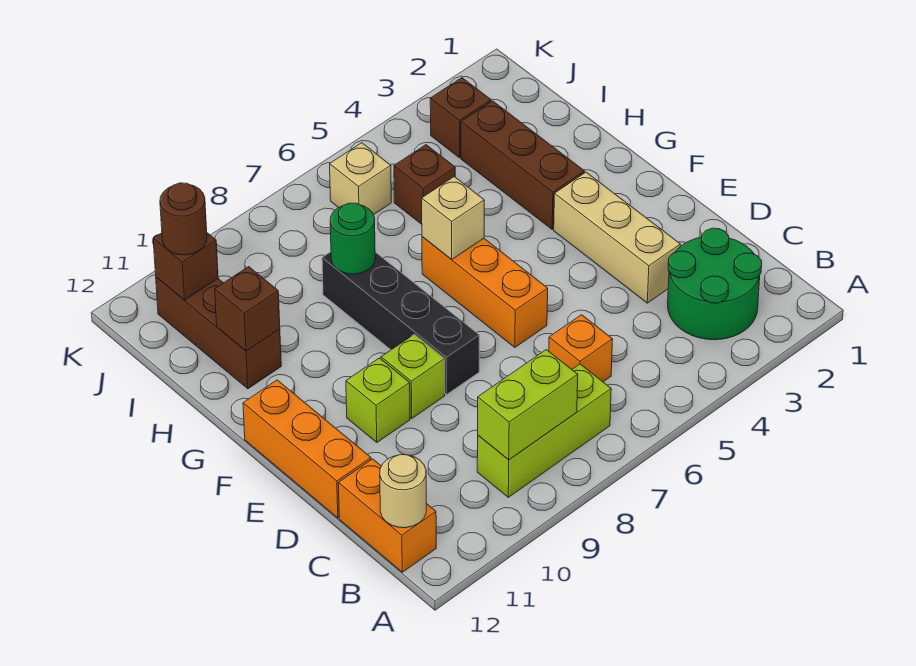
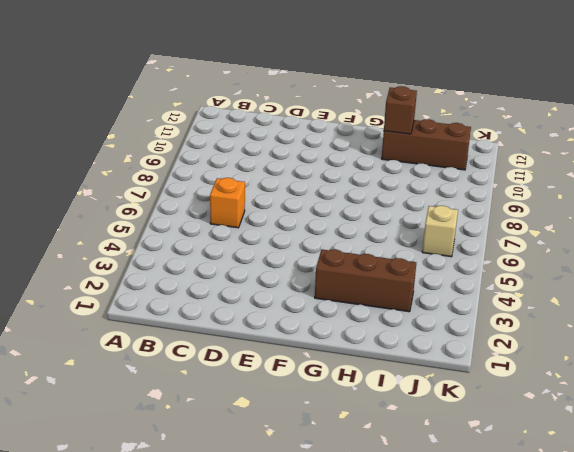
none -> green 2x2 round brick [668,228,762,340]
none -> lime 1x3 brick [477,364,611,497]
none -> orange 1x2 brick [338,459,436,572]

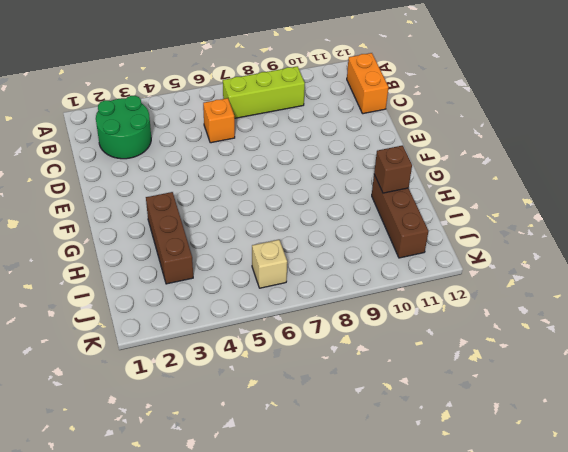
none -> tan 1x3 brick [554,172,681,303]
none -> orange 1x3 brick [243,380,371,518]
none -> orange 1x3 brick [422,237,548,347]

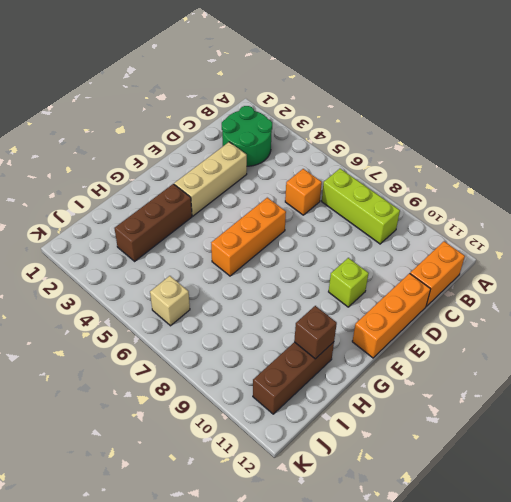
none -> black 1x4 brick [322,252,479,395]
none -> lime 1x1 brick [381,334,445,418]
none -> brown 1x1 brick [394,145,455,224]

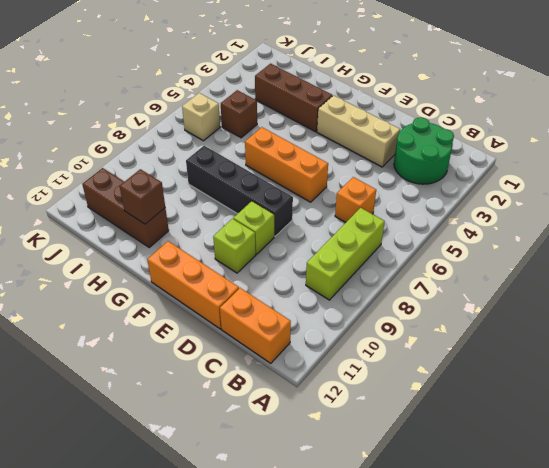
none -> brown 1x1 brick [430,78,491,158]
none -> lime 1x2 brick [478,350,578,460]
none -> tan 1x1 round brick [380,455,426,528]

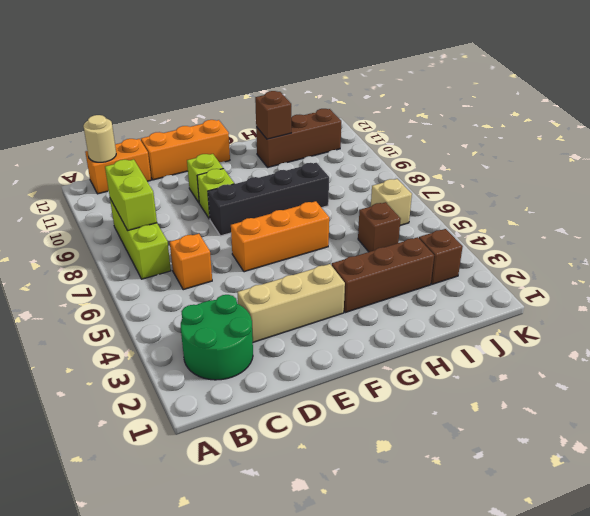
none -> tan 1x1 brick [422,177,484,260]
none -> green 1x1 round brick [330,203,375,274]
none -> brown 1x1 brick [153,233,218,300]

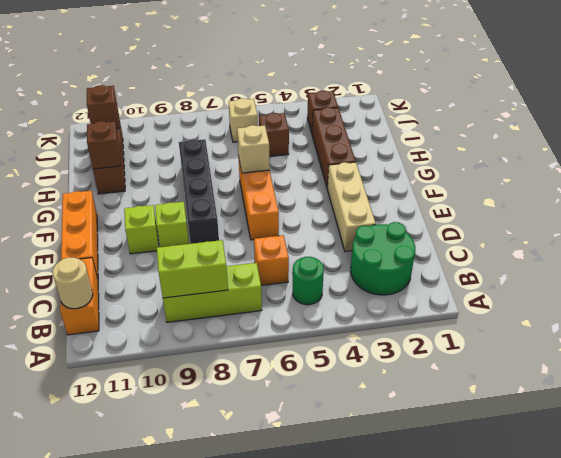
green 1x1 round brick [293,257,324,305] -> green 1x1 round brick moved to [330,203,375,274]
none -> brown 1x1 round brick [160,183,207,255]

